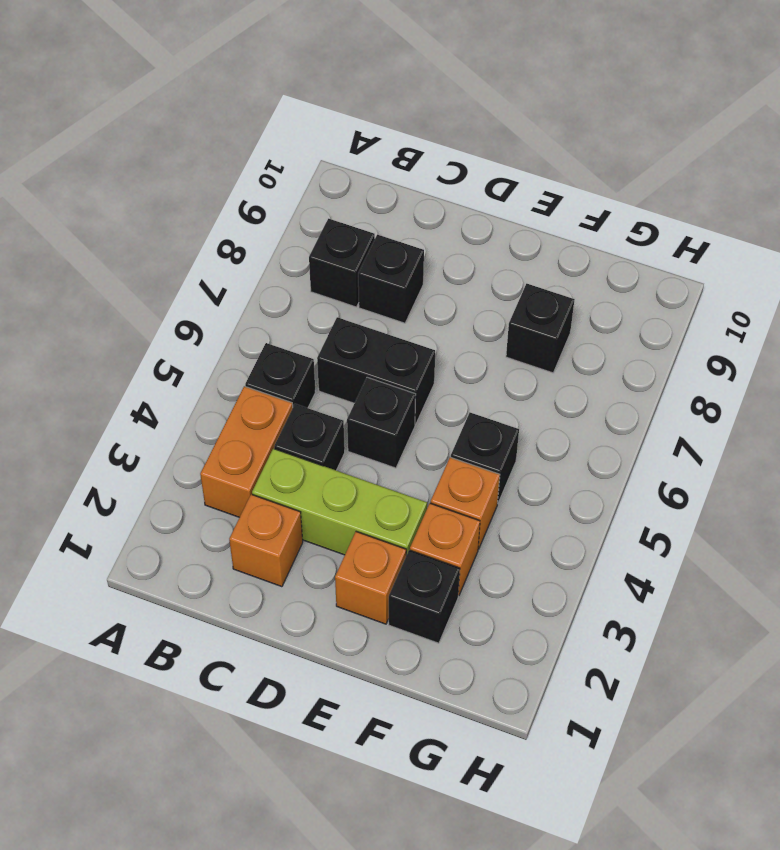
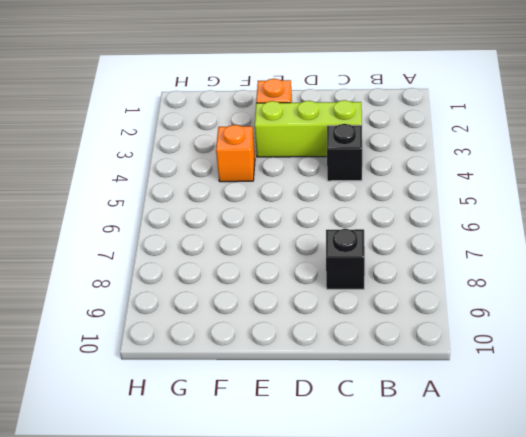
none -> orange 1x2 brick [200,386,293,517]
none -> black 1x1 brick [245,343,316,408]
none -> black 1x1 brick [309,219,375,307]

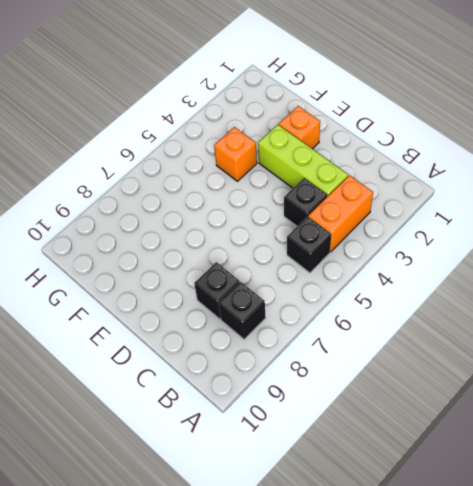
none -> orange 1x1 brick [229,494,303,587]
none -> black 1x2 brick [317,317,435,424]
none -> black 1x1 brick [347,377,416,468]

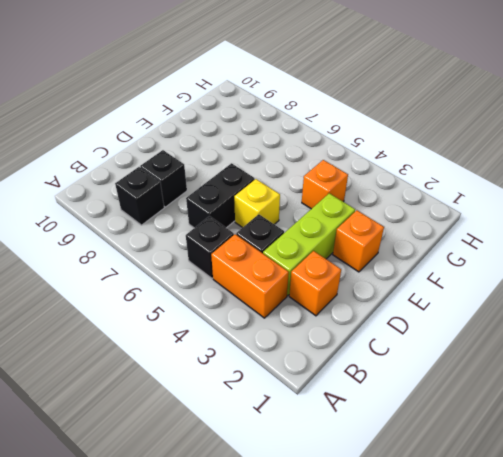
yellow 1x1 brick [234,179,280,228] -> black 1x1 brick [347,377,416,468]
none -> black 1x1 brick [389,550,460,643]
none -> orange 1x1 brick [410,503,480,596]
none -> black 1x1 brick [451,413,519,504]

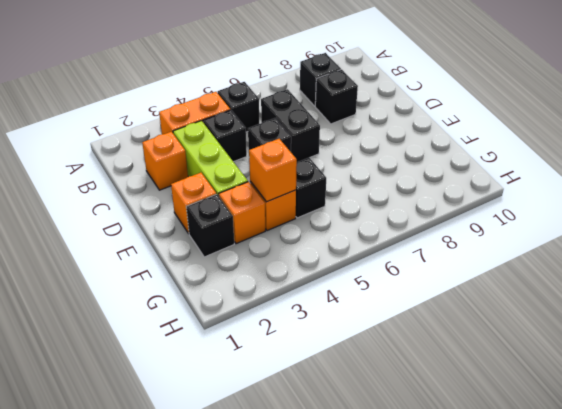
orange 1x1 brick [249,139,297,202] -> none
none -> black 1x1 brick [506,284,575,373]

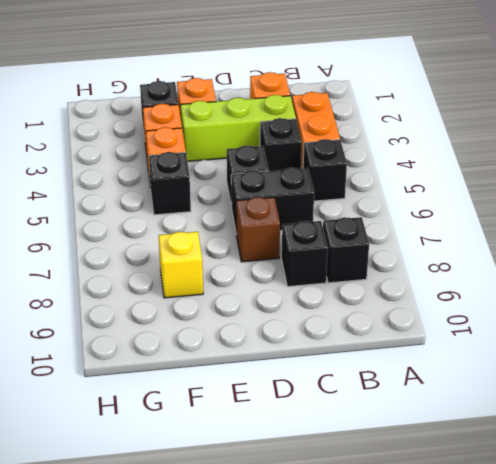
brown 1x1 brick [236,197,280,262] -> none
yellow 1x1 brick [159,232,203,298] -> black 1x1 brick [506,284,575,373]

